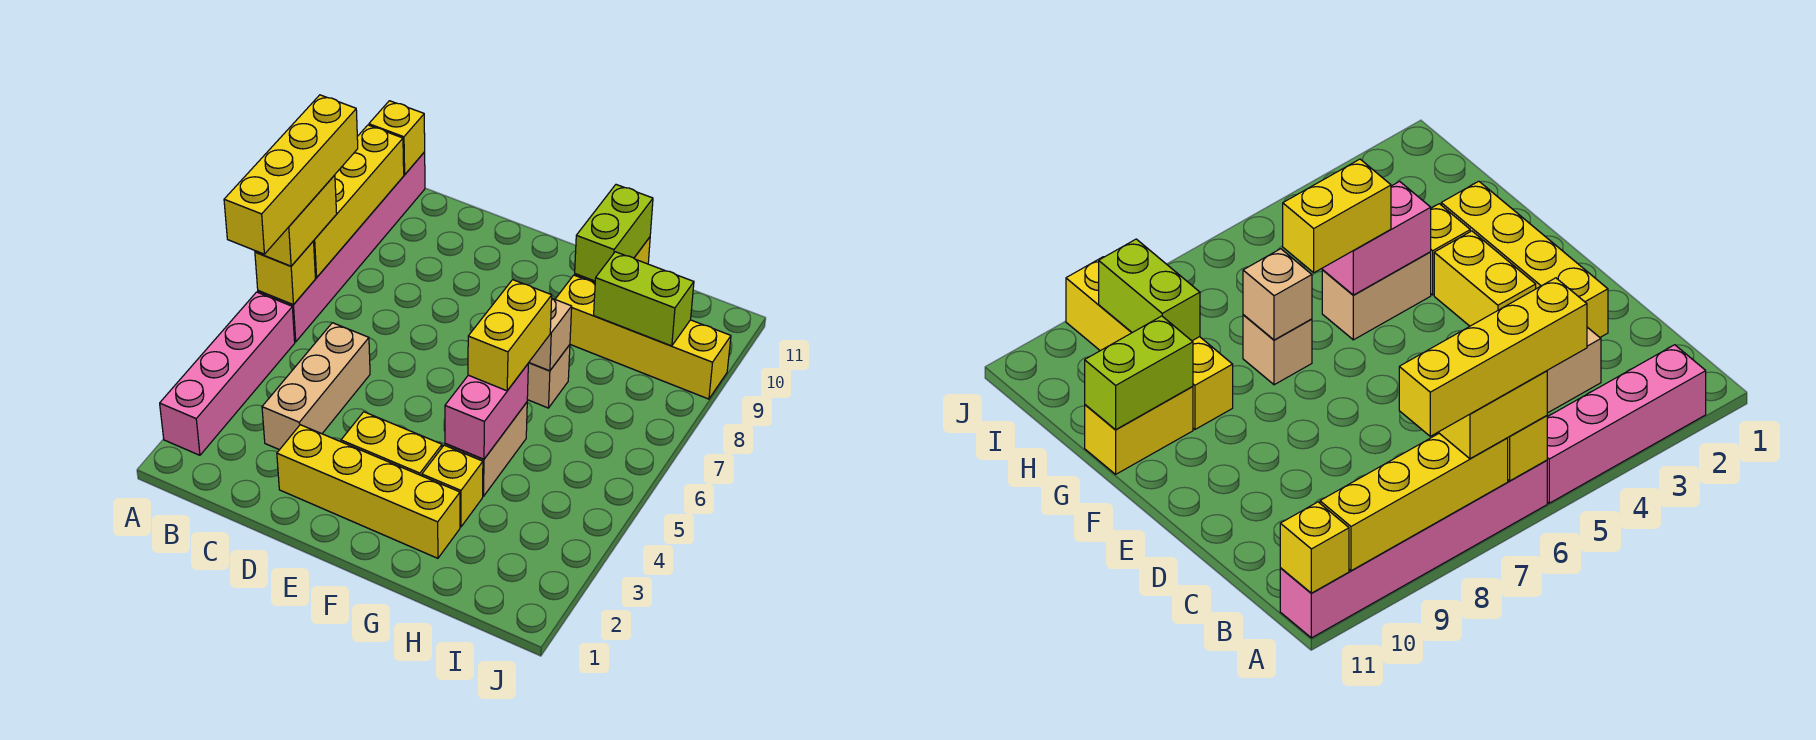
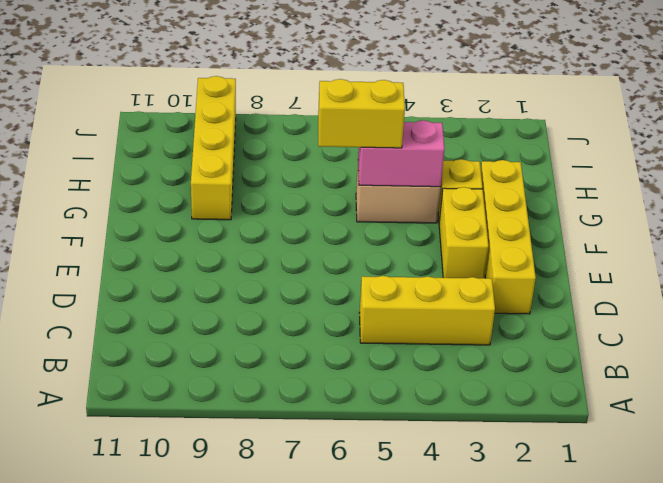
yellow 1x3 brick [359,276,495,345] -> tan 1x3 brick [262,323,370,450]
none -> pink 1x4 brick [160,292,295,455]
none -> pink 1x6 brick [258,152,425,342]
none -> tan 1x1 brick [527,345,570,408]

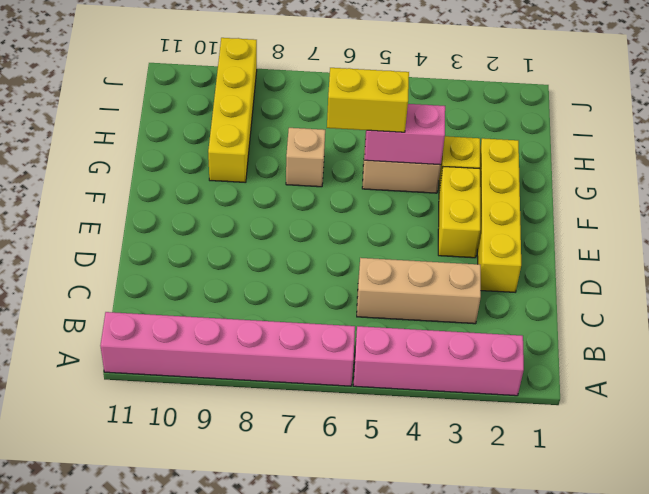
none -> yellow 1x2 brick [1085,387,1193,474]
none -> yellow 1x1 brick [255,241,315,305]
none -> yellow 1x4 brick [314,125,404,278]

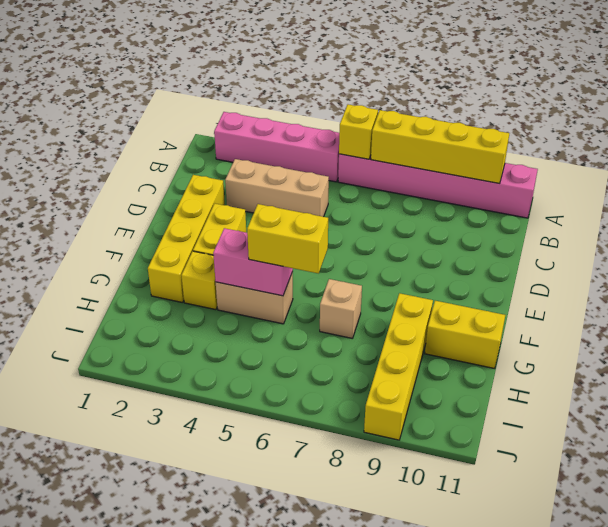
none -> yellow 1x1 brick [369,101,425,175]
none -> tan 1x1 brick [529,299,572,371]
none -> lime 1x2 brick [575,185,653,281]

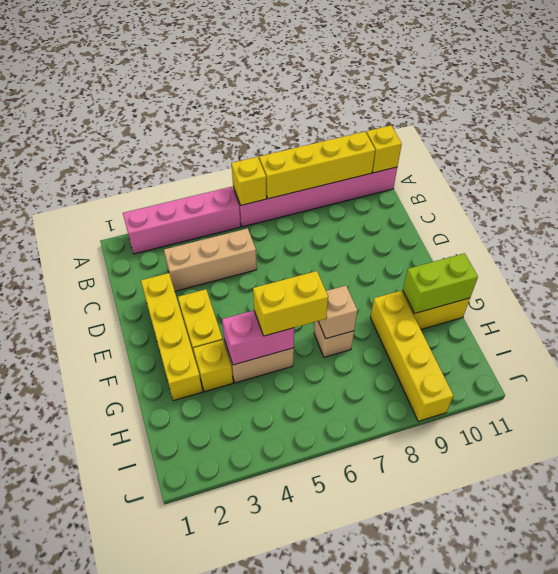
none -> lime 1x2 brick [594,252,694,346]
none -> yellow 1x2 brick [255,175,337,266]
none -> yellow 1x4 brick [224,95,358,254]

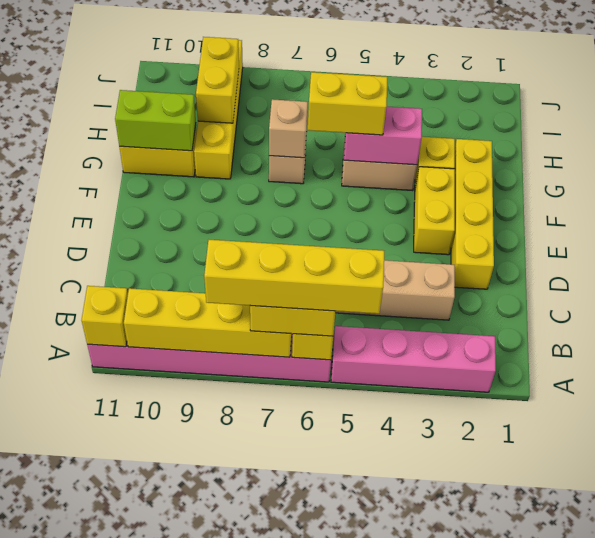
yellow 1x2 brick [196,37,239,123] -> lime 1x2 brick [594,252,694,346]

